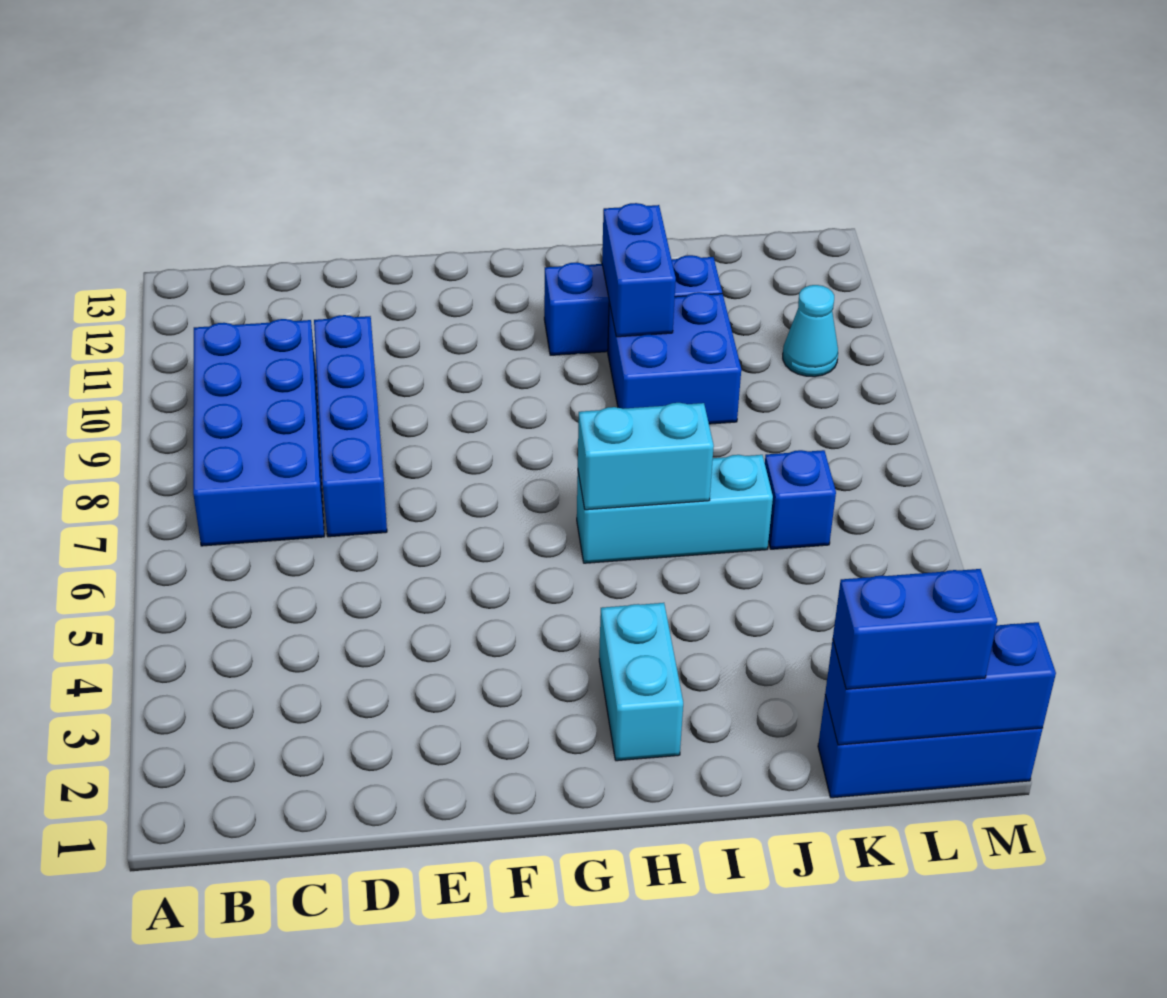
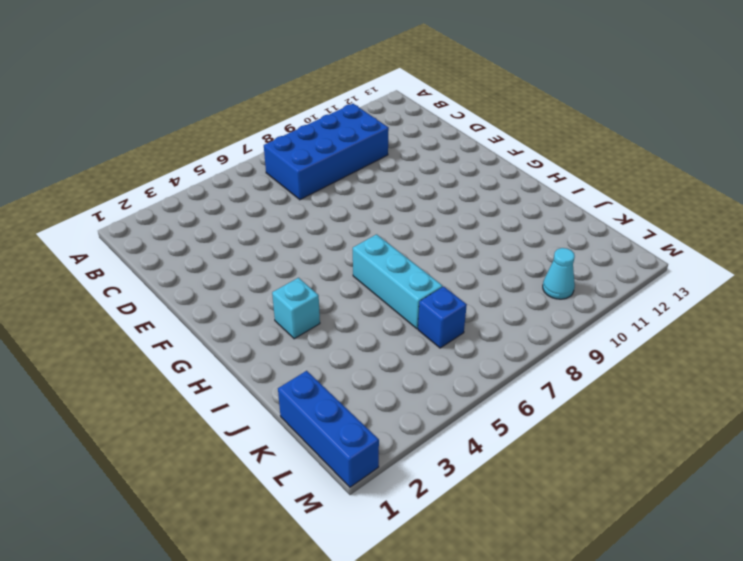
cyan 1x1 brick [272,278,320,339] -> cyan 1x2 brick [599,603,683,761]
none -> blue 1x4 brick [314,315,387,537]
none -> blue 1x3 brick [544,255,722,355]
none -> blue 2x2 brick [608,292,741,424]

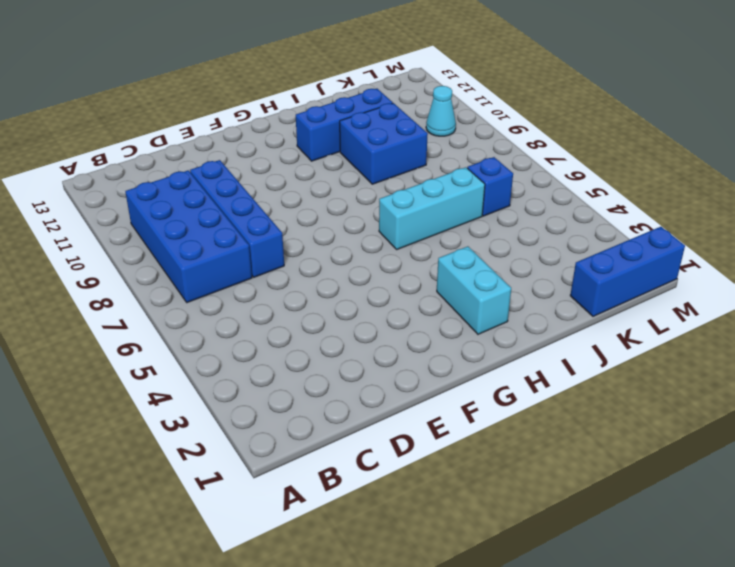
none -> cyan 1x2 brick [578,403,714,510]
none -> blue 1x2 brick [602,203,676,337]
none -> blue 1x3 brick [825,622,1056,745]

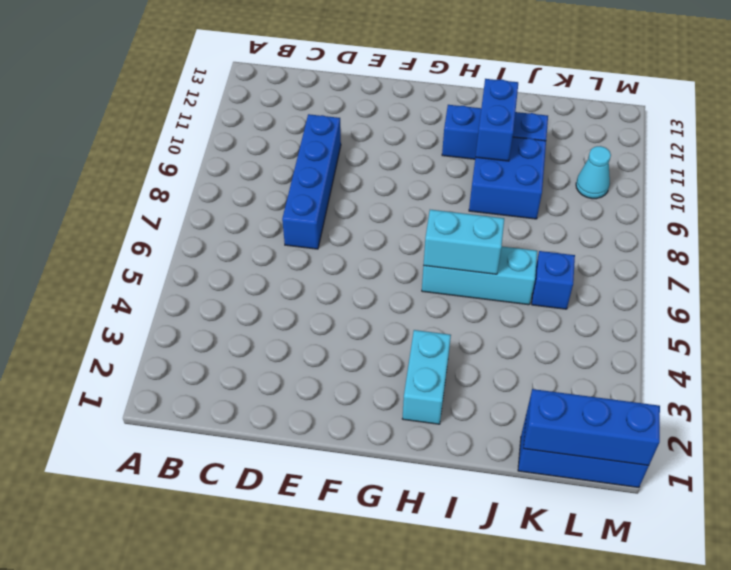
none -> blue 2x4 brick [193,319,324,546]
none -> blue 1x2 brick [833,569,997,689]

